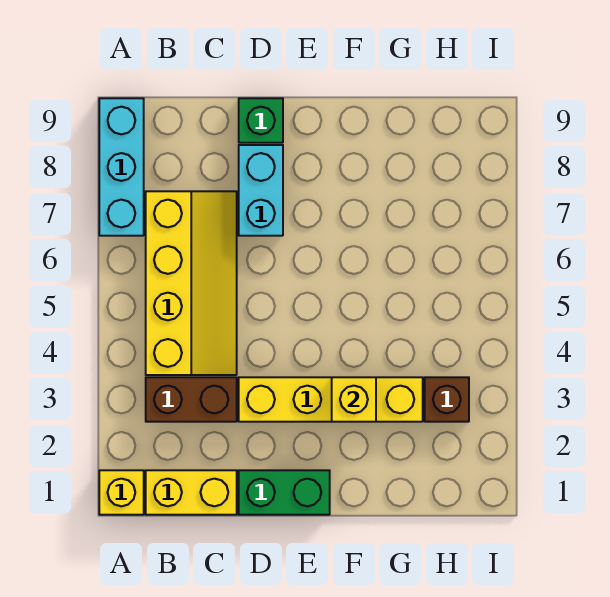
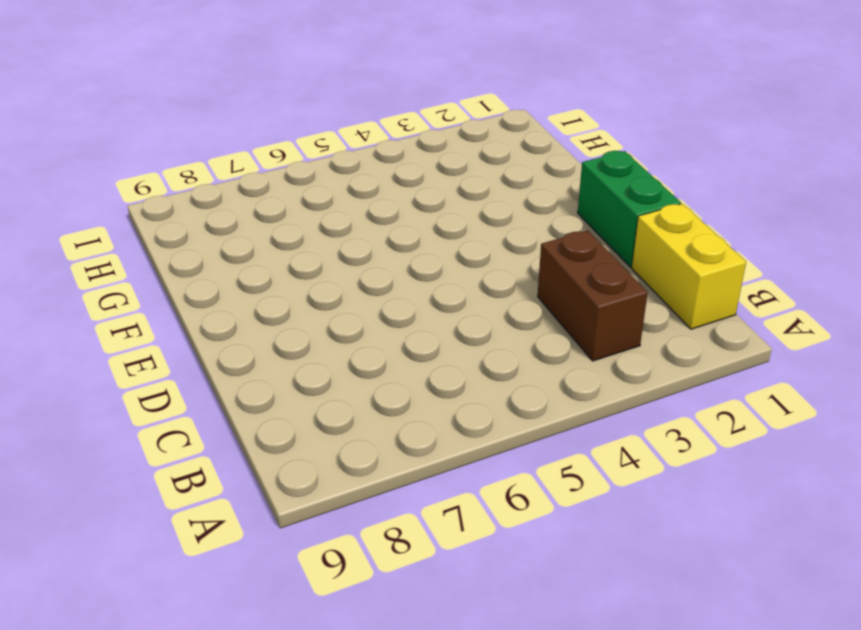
none -> yellow 1x1 brick [99,470,144,515]
none -> cyan 1x3 brick [99,98,144,236]

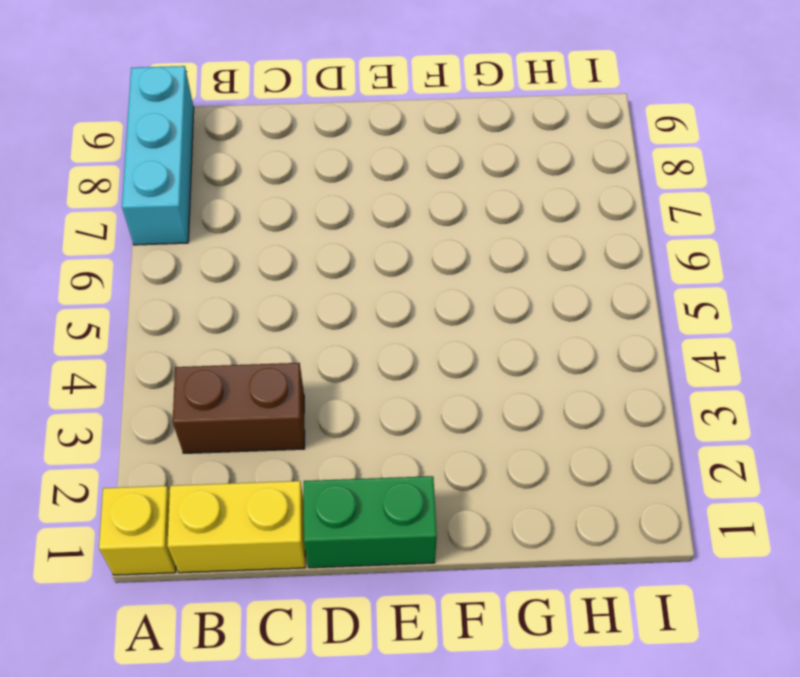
none -> yellow 2x4 slope [146,191,237,375]
none -> yellow 1x4 brick [239,377,423,422]

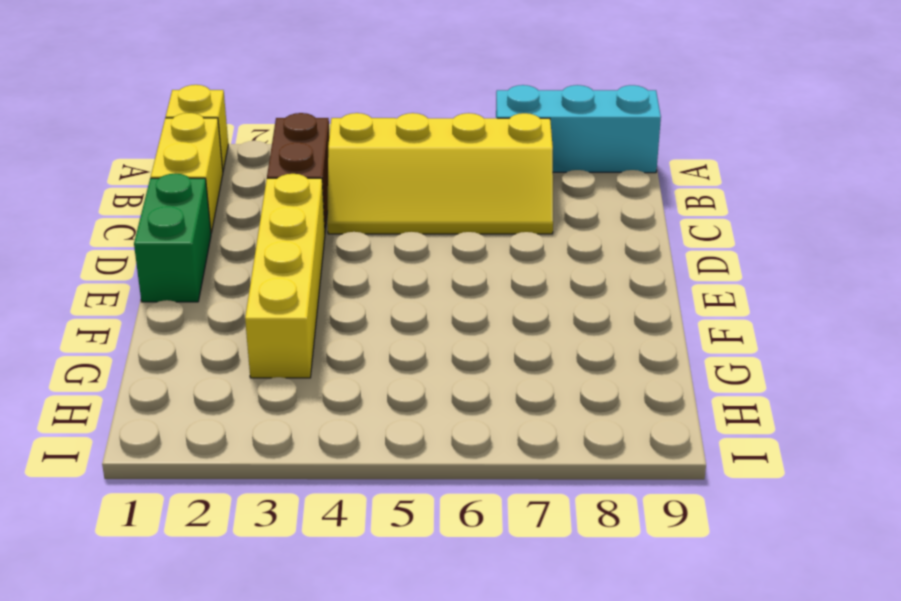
none -> cyan 1x2 brick [239,145,283,236]
none -> green 1x1 brick [239,98,283,143]

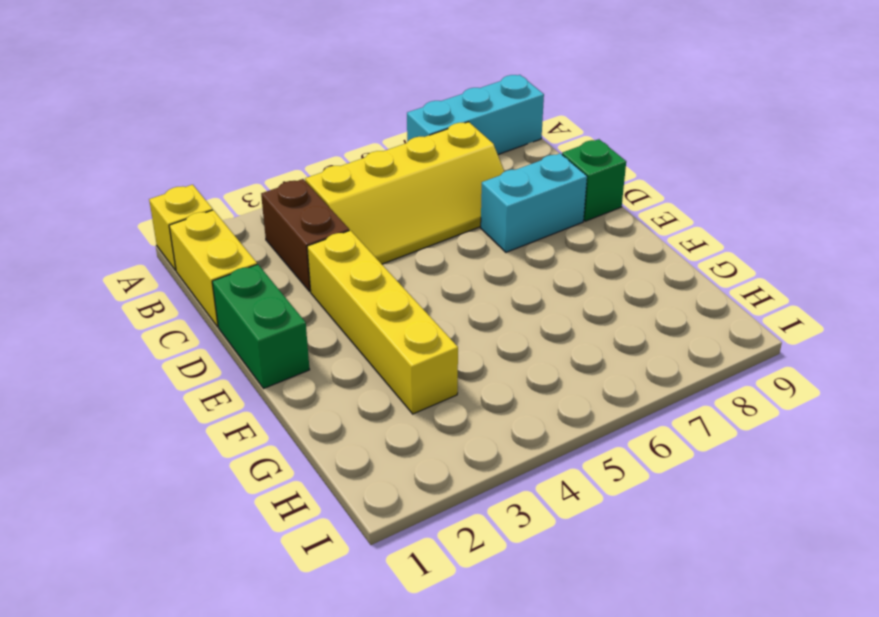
none -> brown 1x1 brick [425,377,469,422]
none -> yellow 1x1 brick [332,377,376,422]

